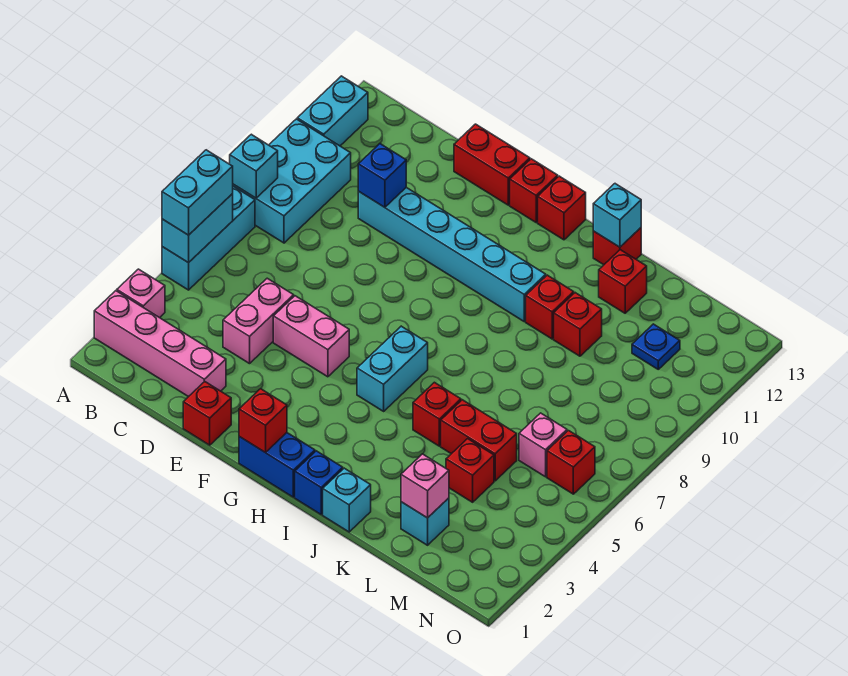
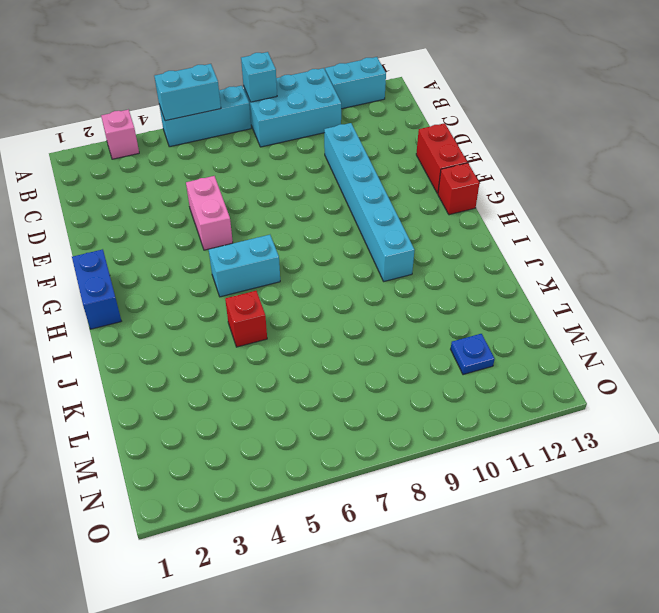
none -> pink 1x4 brick [94,291,226,397]
none -> pink 1x2 brick [223,278,294,364]
none -> red 1x1 brick [183,382,231,445]
none -> red 1x1 brick [538,176,586,240]

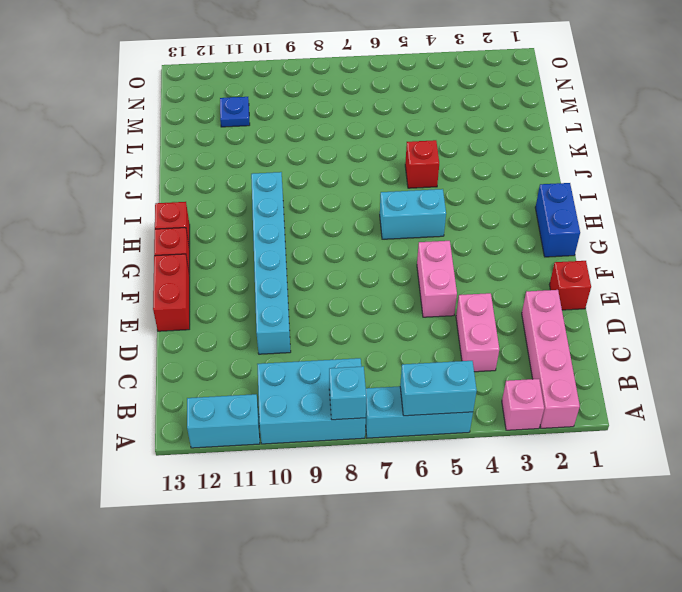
pink 1x2 brick [456,293,499,372] -> pink 1x2 brick turned to [223,278,294,364]
none -> blue 1x1 brick [295,451,343,514]
none -> cyan 1x1 brick [323,468,371,532]
none -> red 1x1 brick [526,275,574,339]
none -> red 1x1 brick [593,228,641,265]

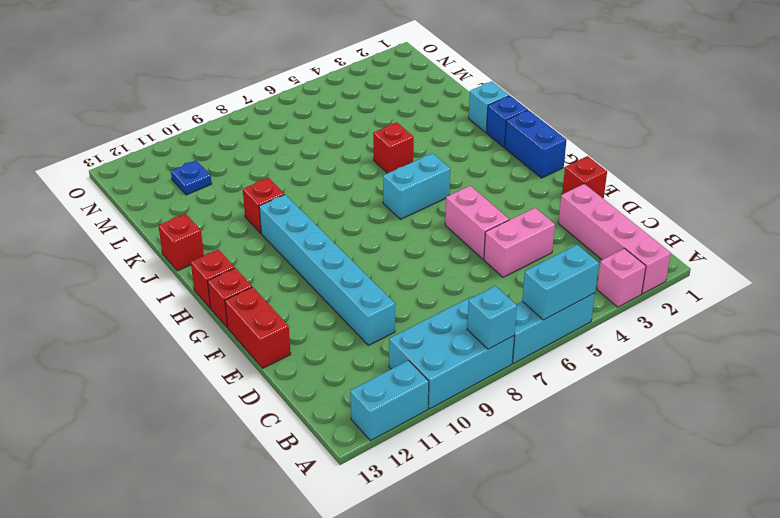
none -> red 1x2 brick [441,400,517,481]
none -> red 1x1 brick [554,293,602,356]
none -> red 1x1 brick [599,250,647,313]
none -> cyan 1x1 brick [401,498,449,545]

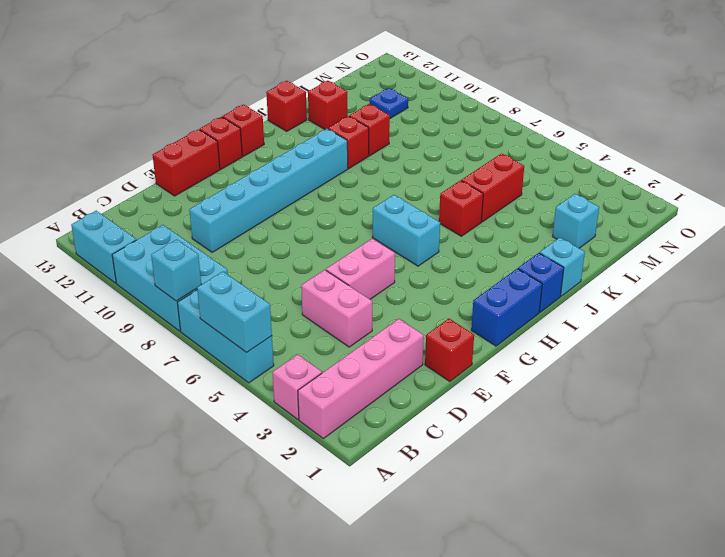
none -> red 1x1 brick [446,439,494,502]
none -> pink 1x1 brick [519,413,567,477]
none -> red 1x1 brick [547,431,595,494]
none -> blue 1x1 brick [358,144,406,207]

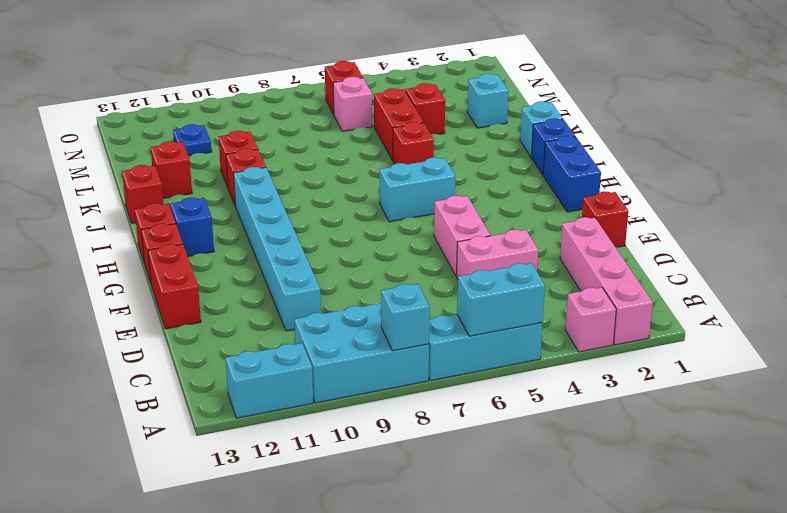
blue 1x1 brick [171,198,214,256] -> blue 1x1 brick moved to [358,144,406,207]
none -> red 1x1 brick [239,389,287,452]
none -> cyan 1x1 brick [593,184,641,247]
none -> pink 1x1 brick [401,454,449,518]
none -> cyan 1x2 brick [162,150,233,235]

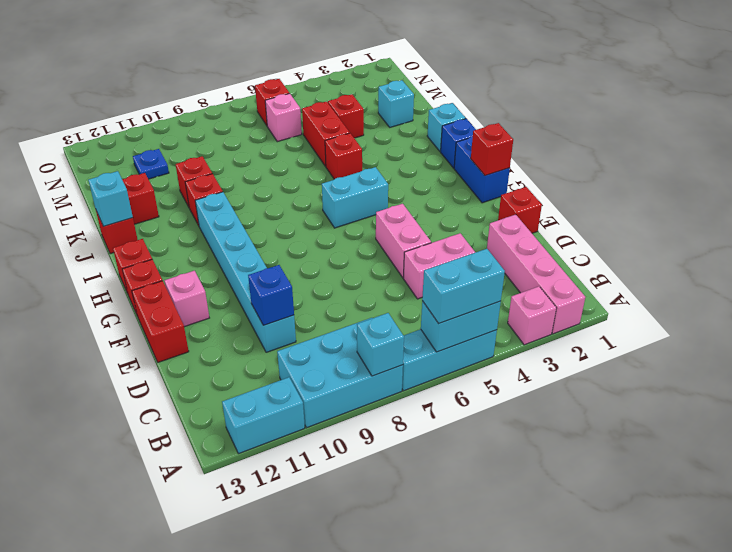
pink 1x1 brick [164,271,209,327] -> pink 1x1 brick moved to [401,454,449,518]

